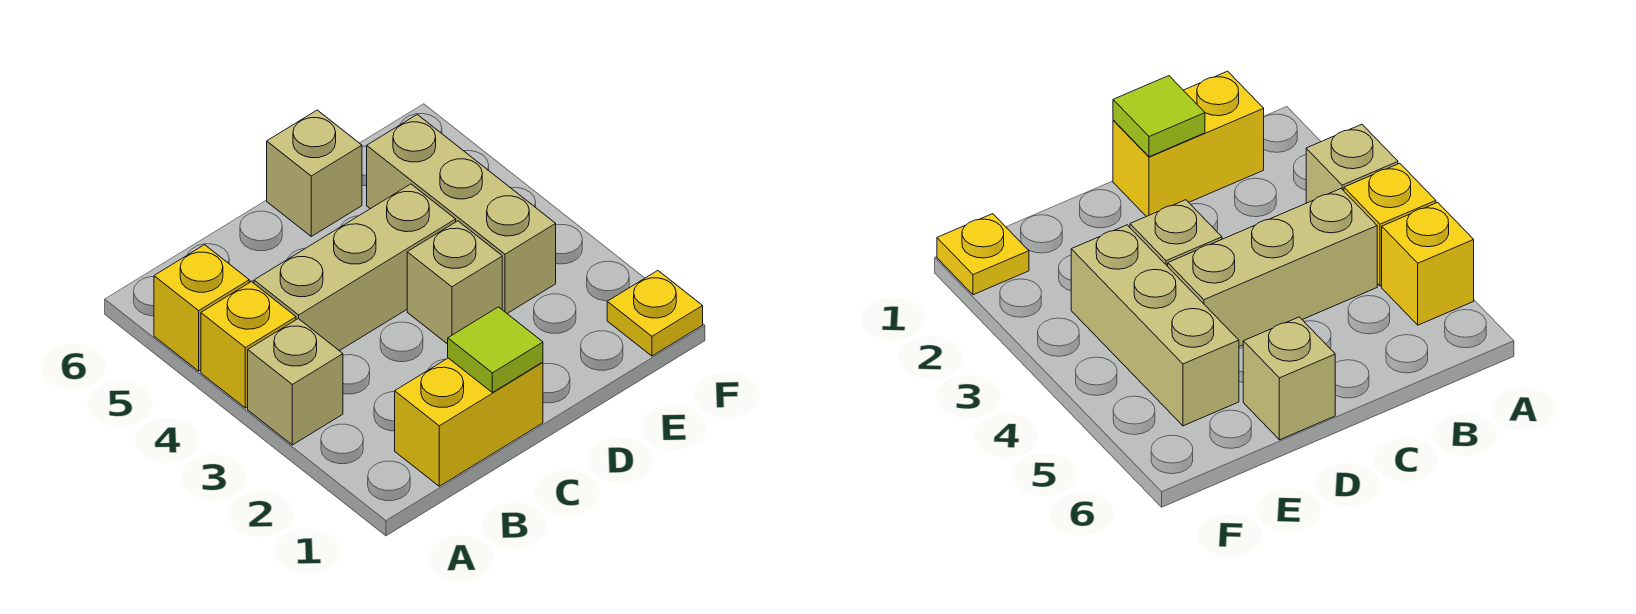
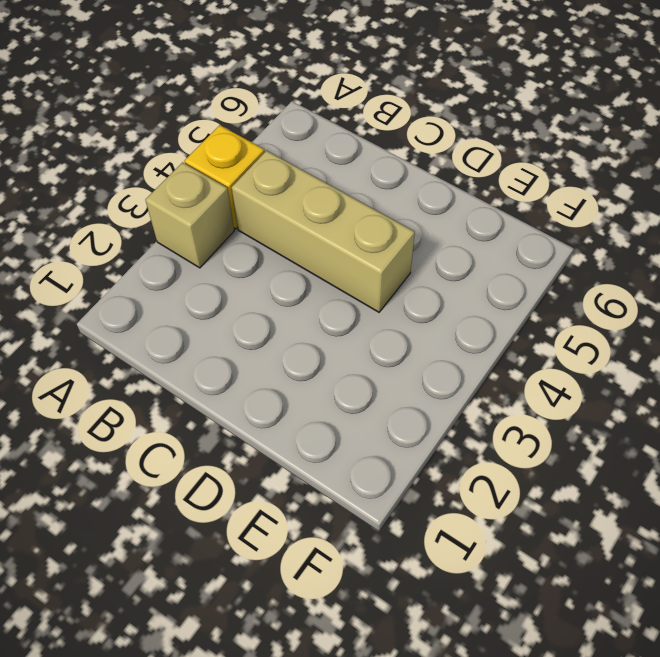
none -> yellow 1x1 brick [154,245,249,371]
none -> yellow 1x2 brick [395,358,543,486]

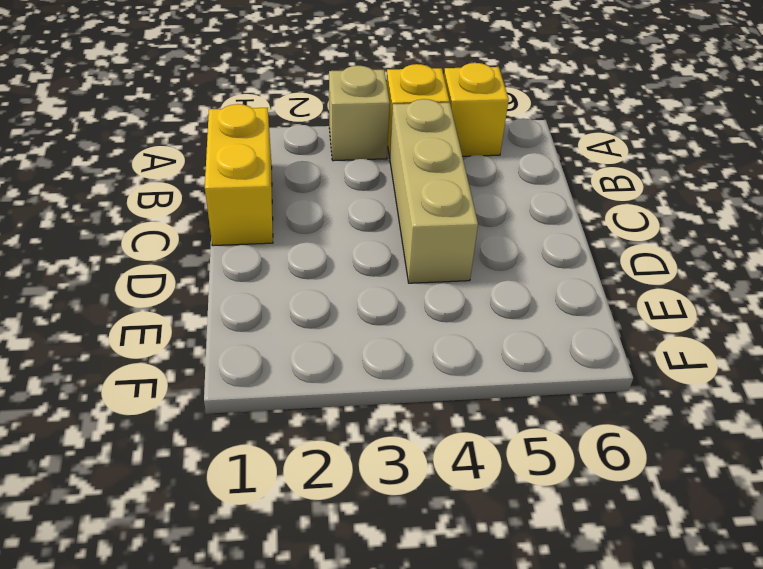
none -> tan 1x1 brick [407,221,502,344]
none -> tan 1x1 brick [267,110,362,236]

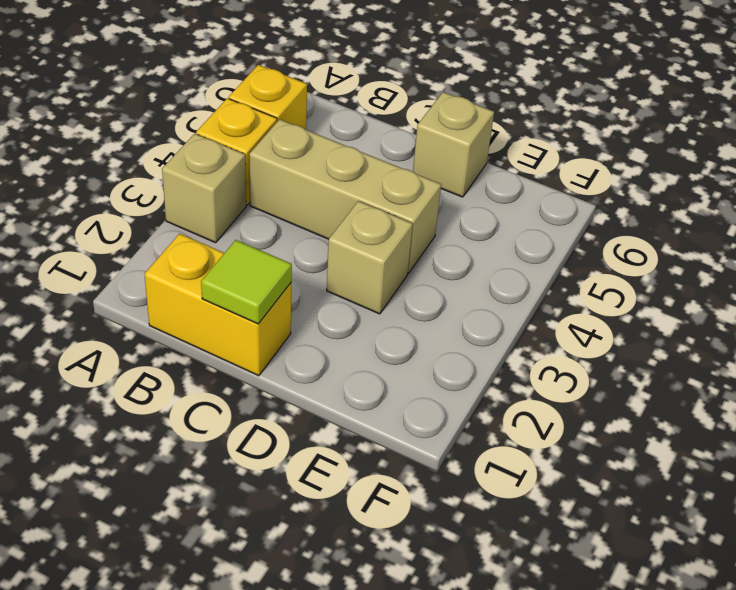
none -> tan 1x3 brick [367,115,556,313]
none -> yellow 1x1 plate [607,271,703,356]

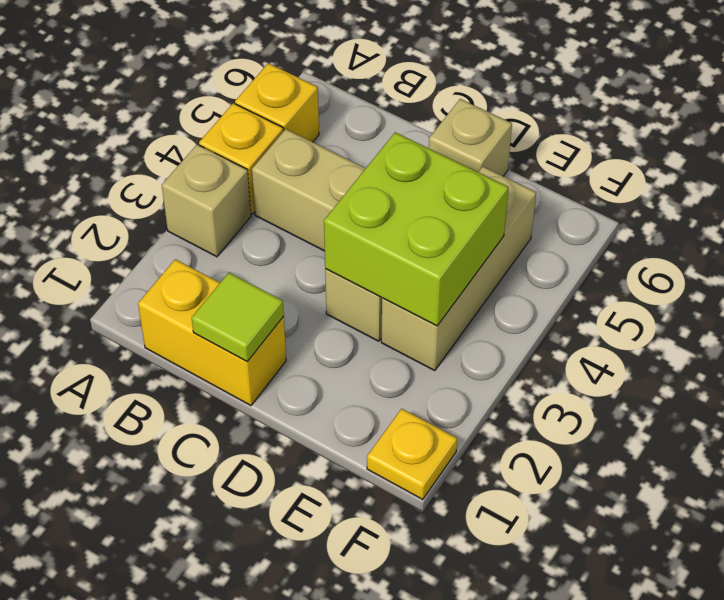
lime 2x2 brick [324,132,509,326] -> none

